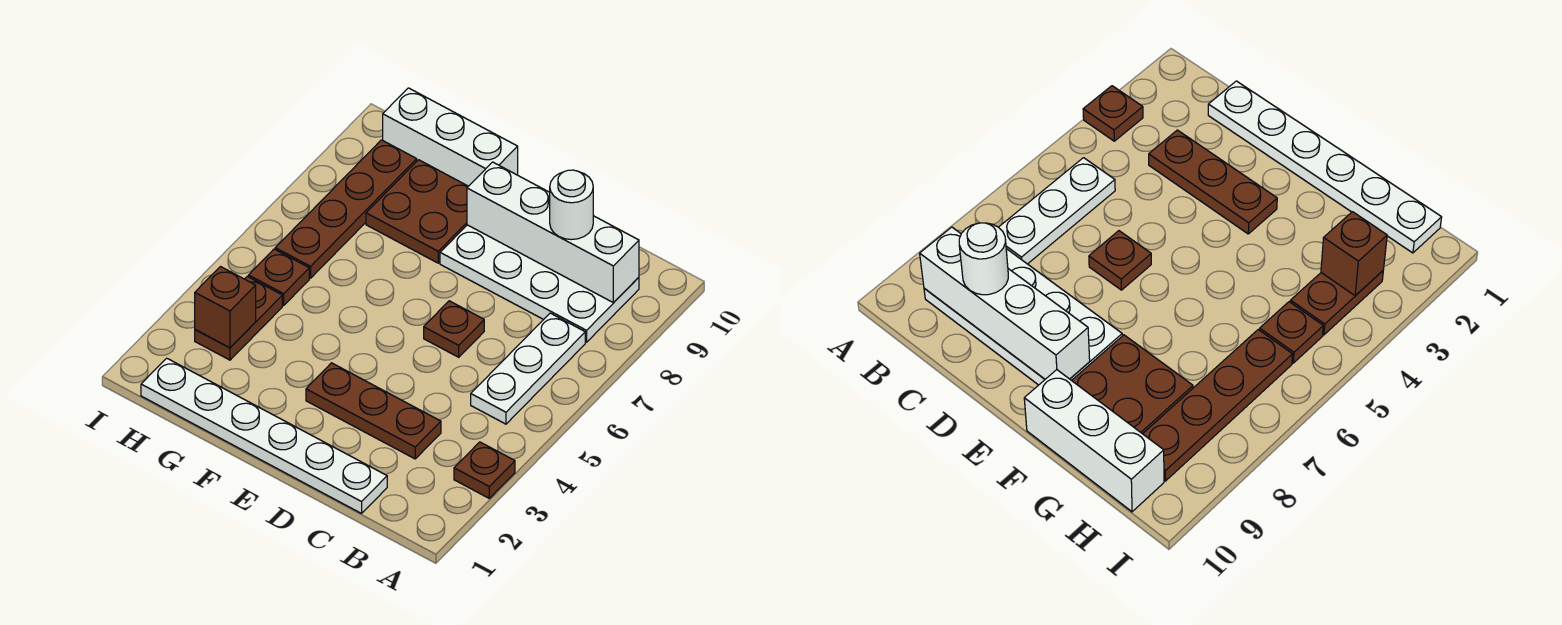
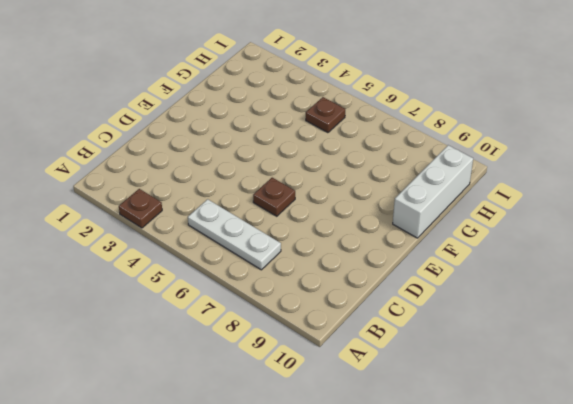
none -> white 2x4 plate [440,225,639,342]
none -> white 1x6 plate [141,358,387,513]
none -> brown 1x3 plate [306,363,441,459]

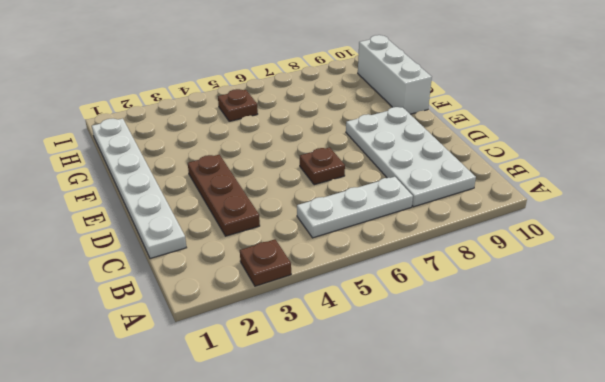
none -> brown 2x2 plate [366,160,468,263]
none -> brown 1x2 plate [195,276,282,360]
none -> brown 1x4 plate [275,140,417,278]

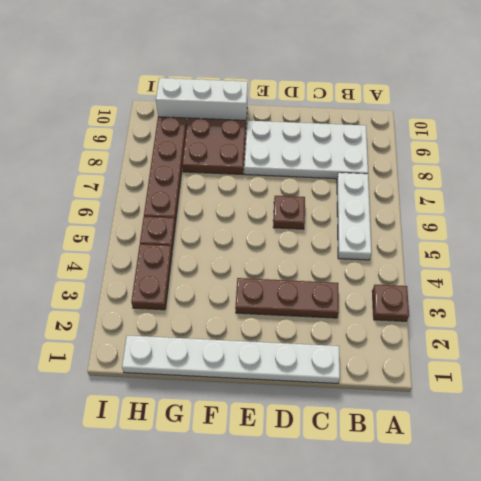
none -> white 1x4 brick [467,162,639,302]
none -> brown 1x1 brick [195,267,256,348]
none -> white 1x1 round brick [550,170,593,240]

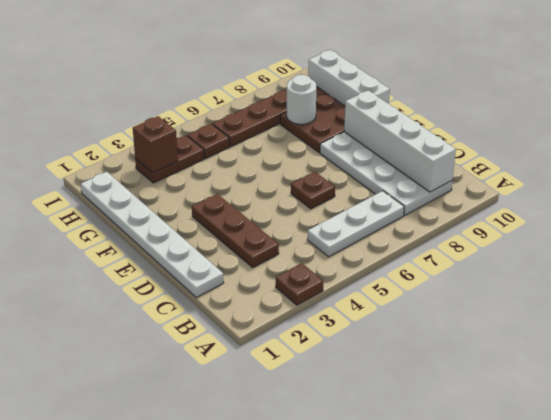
white 1x1 round brick [286,75,317,124] -> white 1x1 round brick moved to [550,170,593,240]

